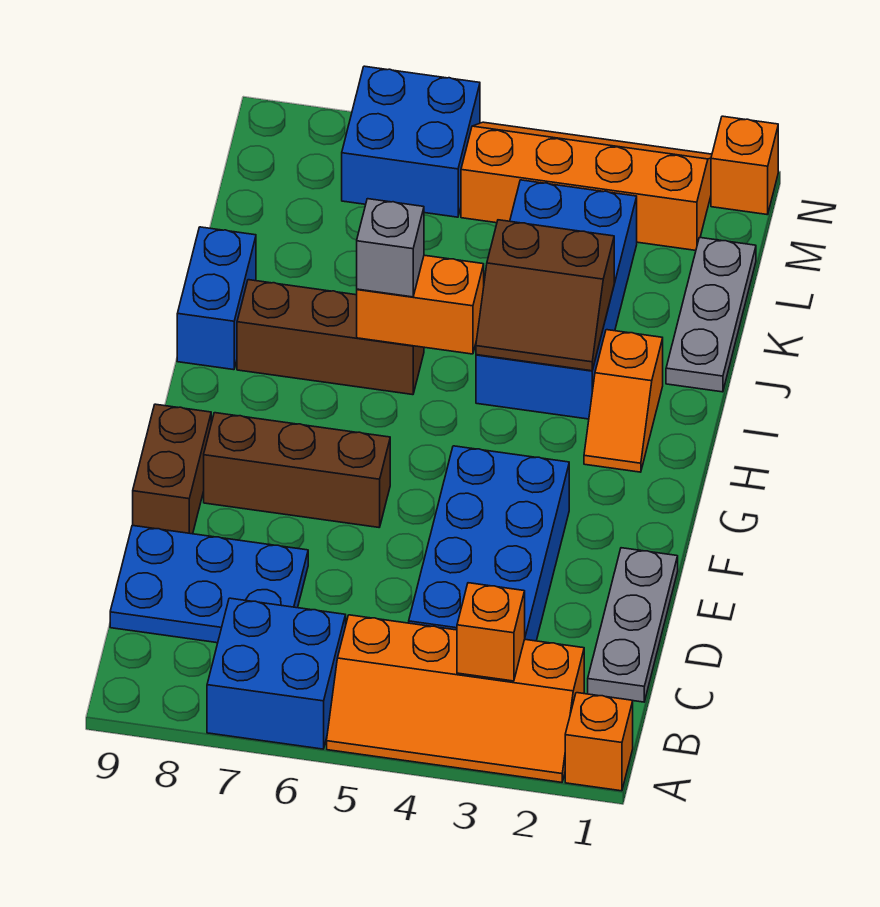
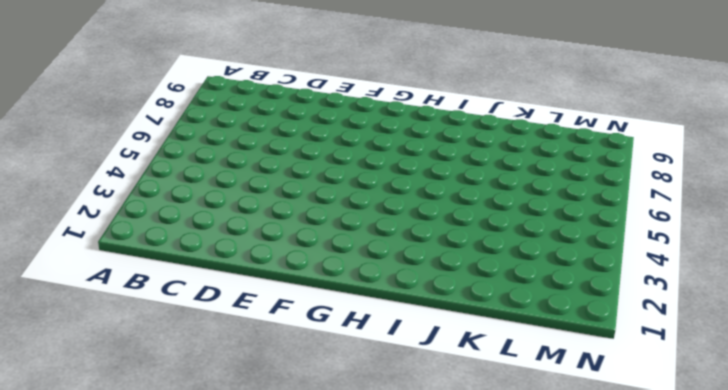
none -> orange 1x1 brick [565,693,633,791]
none -> orange 2x4 slope [327,615,584,782]
none -> blue 2x2 brick [207,598,346,749]

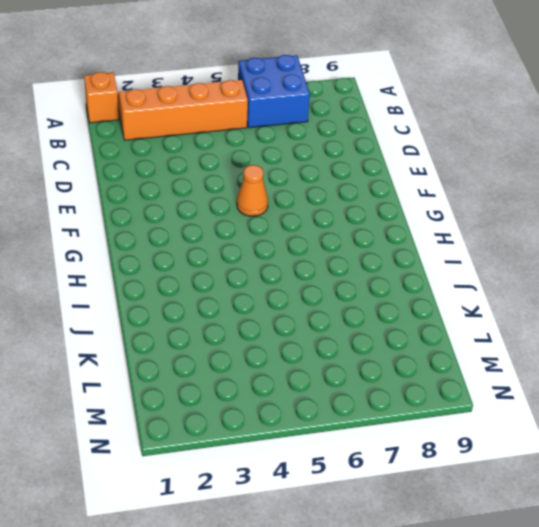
orange 1x1 cone [237,165,268,216] -> none
none -> grey 1x3 plate [588,548,678,702]
none -> blue 2x4 brick [409,446,569,641]
none -> blue 2x3 plate [110,525,308,643]

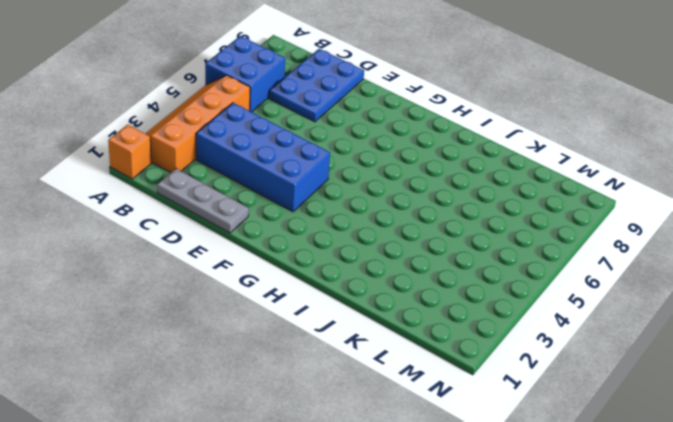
none -> brown 1x2 brick [133,404,211,534]
none -> brown 1x3 brick [204,413,390,527]
none -> orange 1x2 slope [584,330,663,472]

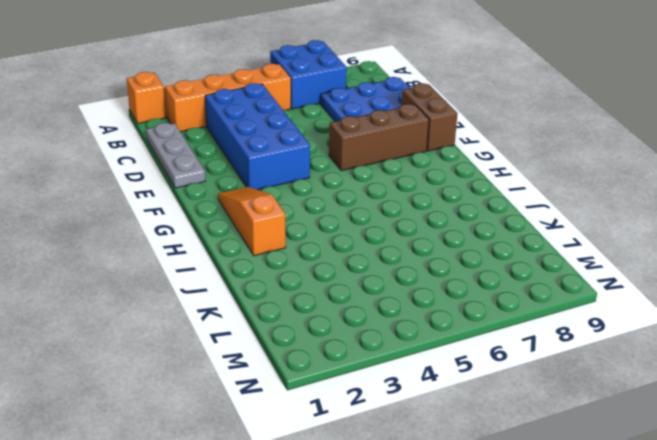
orange 1x3 slope [218,187,286,256] -> orange 1x2 slope [584,330,663,472]
none -> blue 2x4 brick [476,180,637,419]
none -> brown 1x3 brick [237,280,424,395]
none -> blue 1x2 brick [177,227,256,370]

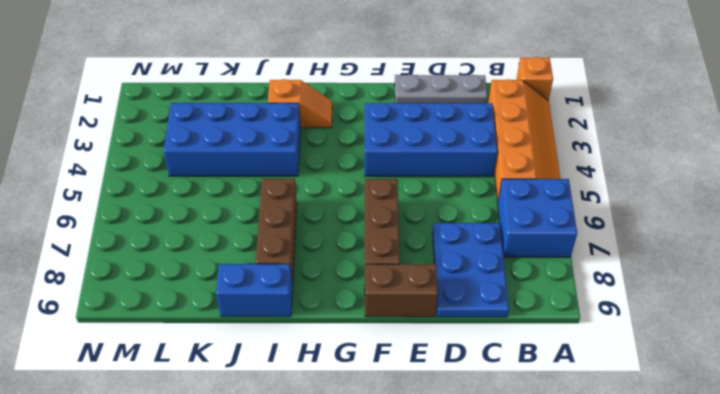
none -> grey 1x3 plate [666,237,756,392]
none -> orange 2x4 slope [461,122,712,250]
none -> blue 2x2 brick [342,66,480,217]

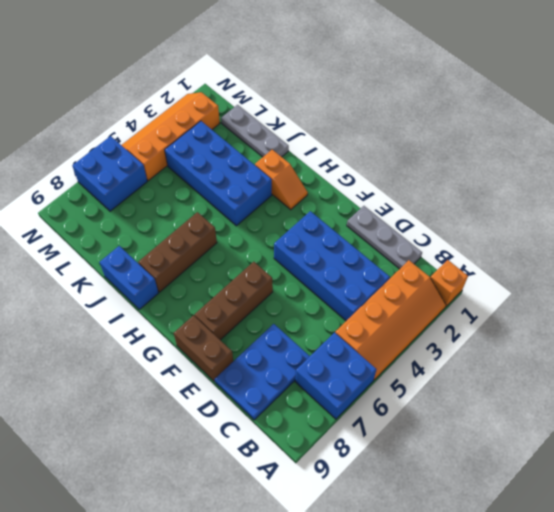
none -> orange 1x1 brick [711,116,778,215]
none -> orange 1x1 brick [457,583,525,681]
none -> brown 2x2 slope [476,220,614,371]

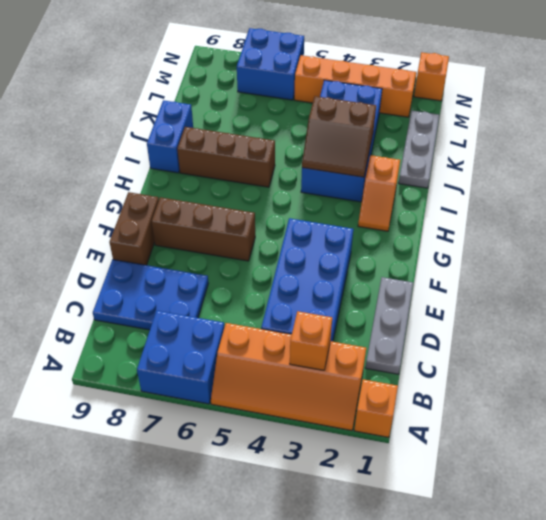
none -> orange 1x2 brick [357,255,484,354]
none -> grey 1x1 brick [357,199,424,297]

